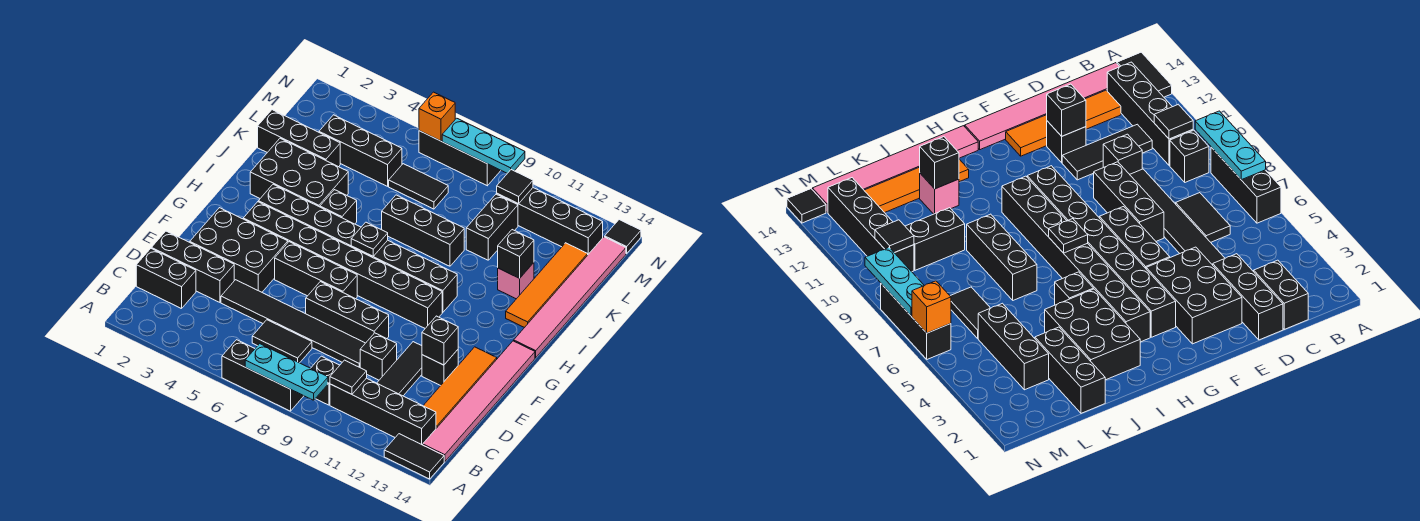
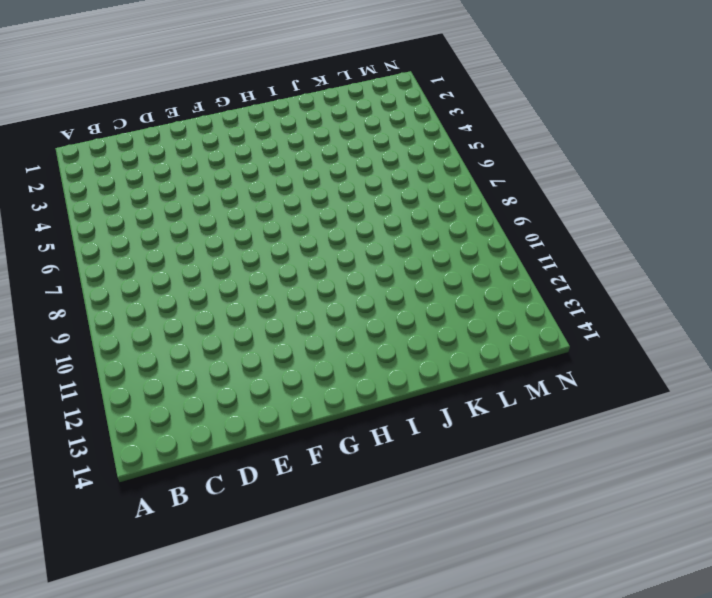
none -> black 1x3 brick [222,340,303,411]
none -> black 1x2 tile [384,434,444,479]
none -> black 1x1 brick [311,356,340,405]
none -> black 1x4 brick [330,378,436,445]

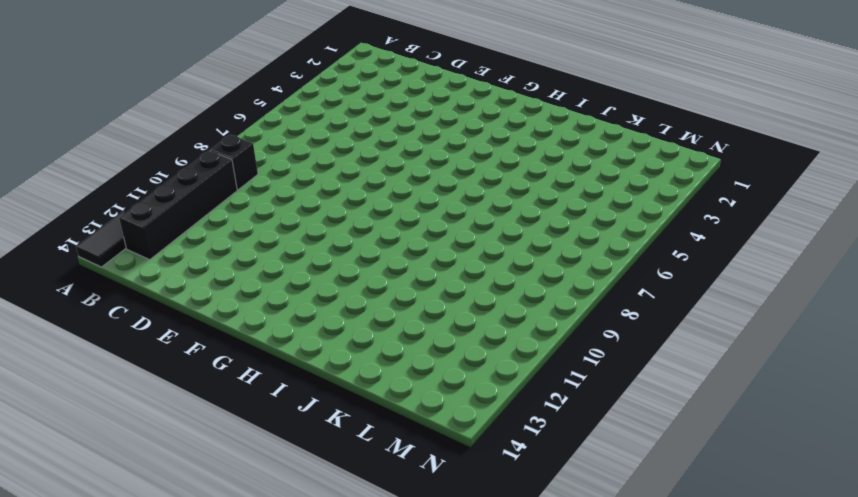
none -> black 1x3 brick [222,340,303,411]
none -> pink 1x6 tile [423,341,535,462]
none -> black 1x2 brick [136,249,196,309]
none -> black 1x2 tile [252,320,312,363]

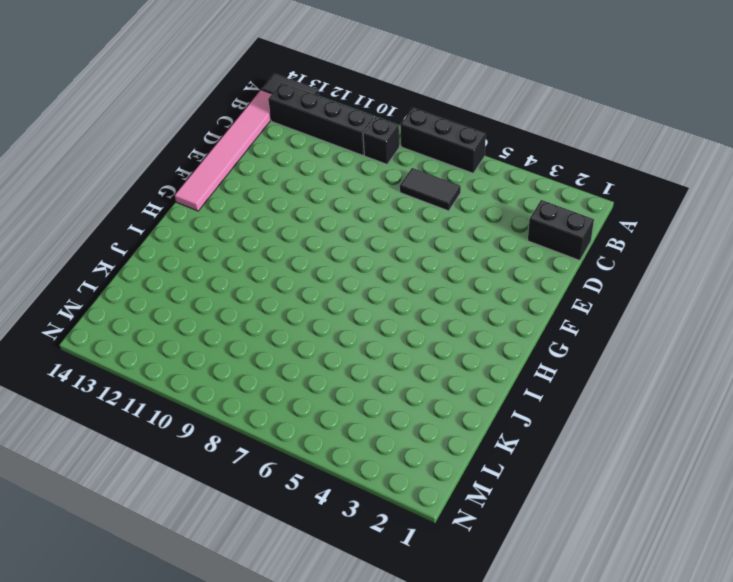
none -> black 1x3 tile [377,342,422,396]
none -> orange 1x4 tile [423,347,497,428]
none -> black 1x3 brick [151,231,234,302]
none -> black 1x6 tile [221,280,365,367]

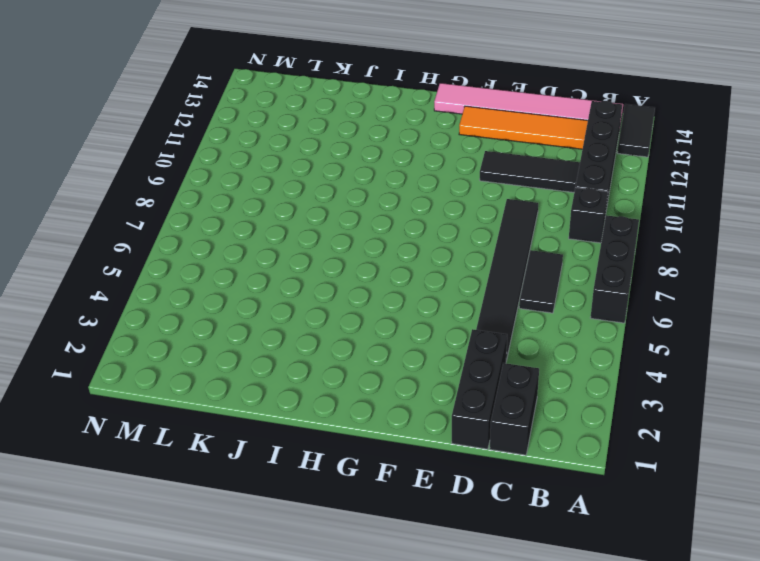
none -> black 1x1 brick [360,333,397,380]
none -> black 2x3 brick [190,208,288,292]
none -> black 1x3 brick [306,282,389,343]
none -> black 1x1 brick [422,350,458,386]

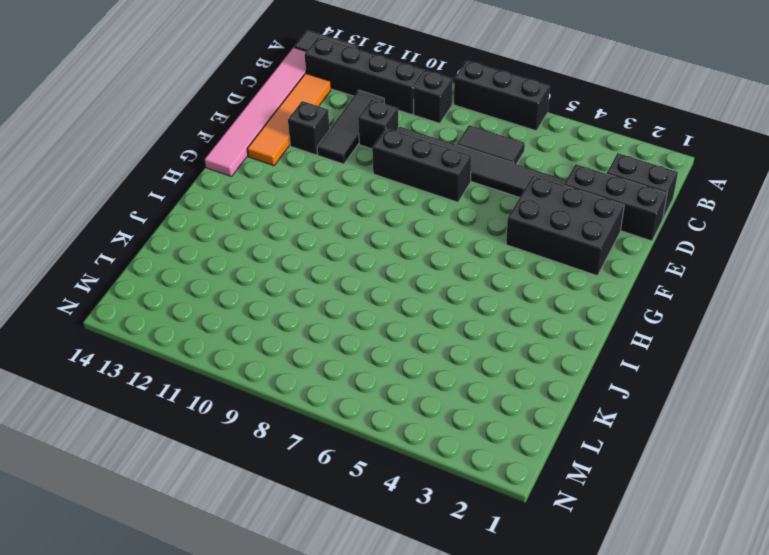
none -> black 1x3 brick [275,242,357,299]
none -> black 1x8 brick [243,202,442,328]
none -> black 1x8 brick [258,184,457,312]
none -> pink 1x6 tile [514,237,626,358]

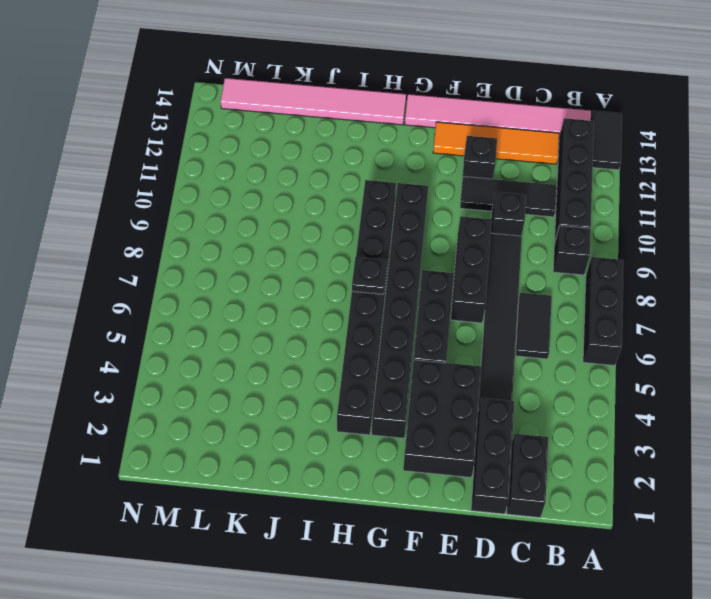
none -> black 2x3 brick [250,138,348,207]
none -> black 1x1 brick [320,190,357,224]
none -> orange 1x4 tile [506,243,588,328]
none -> black 1x3 brick [382,195,464,266]

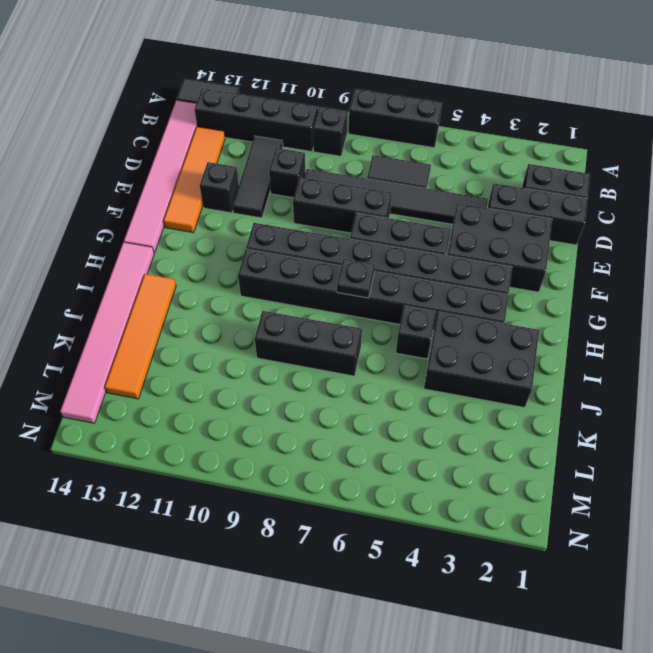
none -> pink 1x1 brick [498,263,534,299]
none -> black 1x3 brick [258,110,340,167]
none -> black 1x2 brick [466,194,518,260]
none -> black 1x3 brick [319,115,402,186]

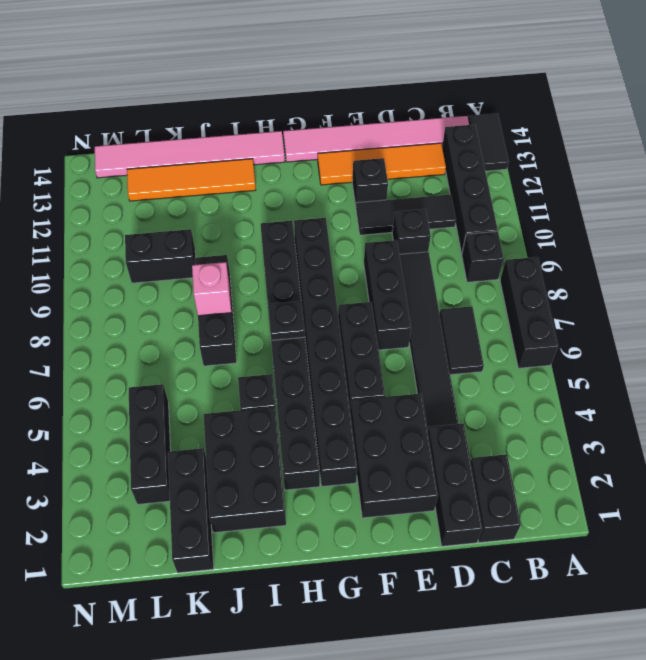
pink 1x1 brick [192,262,231,316] -> pink 1x1 brick moved to [498,263,534,299]
none -> black 1x2 tile [389,164,448,209]
none -> black 1x4 brick [497,188,603,254]
none -> black 1x3 brick [419,131,501,186]
none -> black 1x1 tile [605,220,641,254]

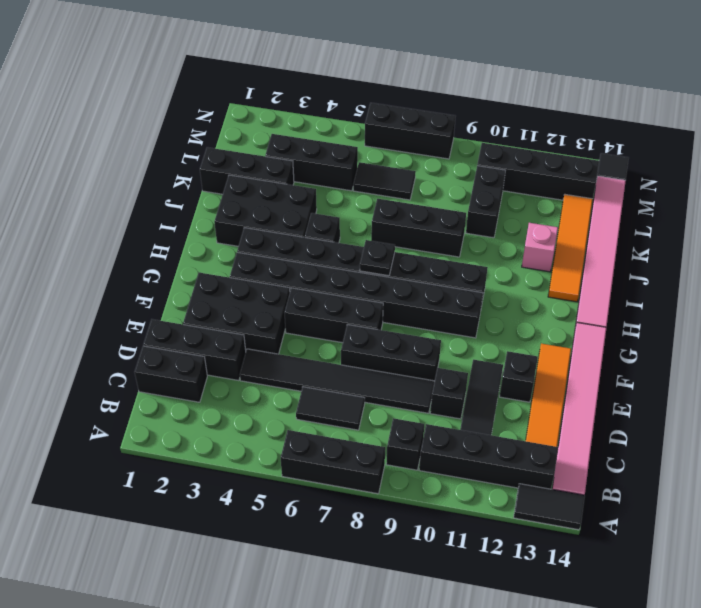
none -> cyan 1x3 plate [245,344,328,400]
none -> black 1x1 tile [330,360,367,394]
none -> black 1x1 brick [422,316,458,365]
none -> black 1x1 brick [498,230,534,278]

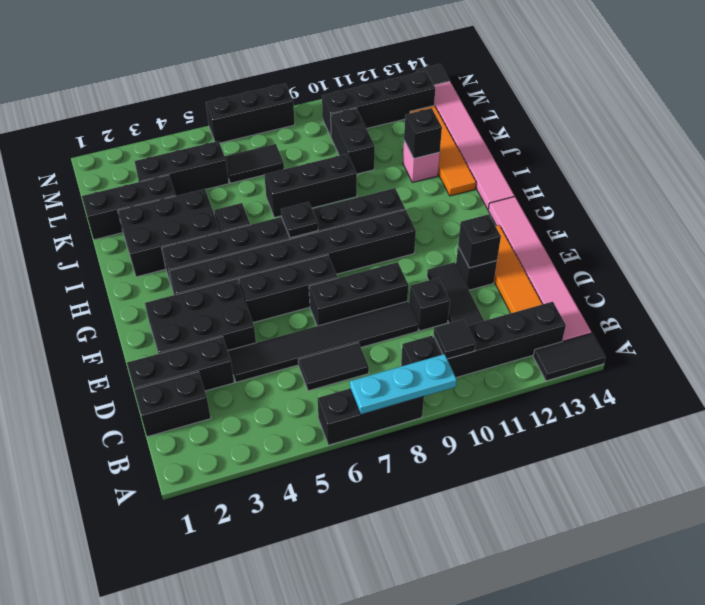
none -> black 1x1 tile [497,170,533,204]
none -> orange 1x1 brick [419,92,455,141]
none -> cyan 1x3 plate [442,118,525,173]

